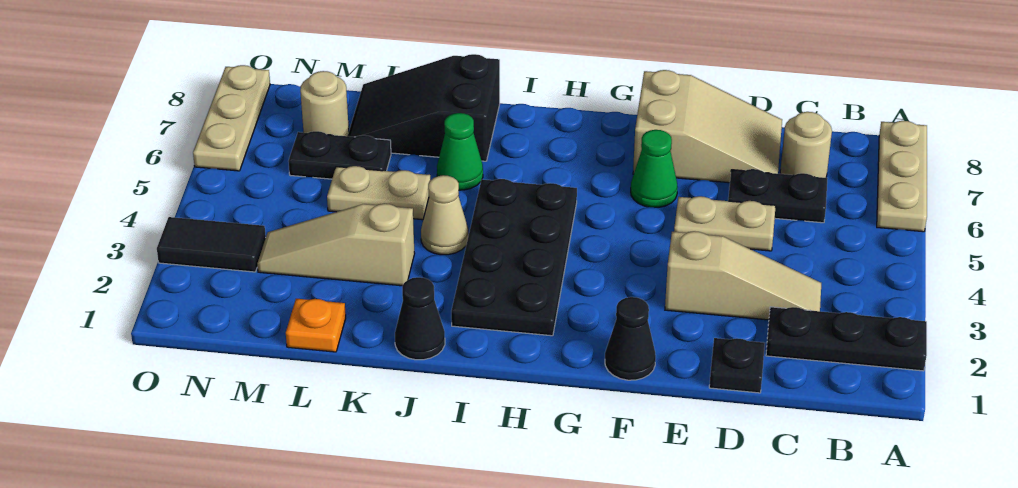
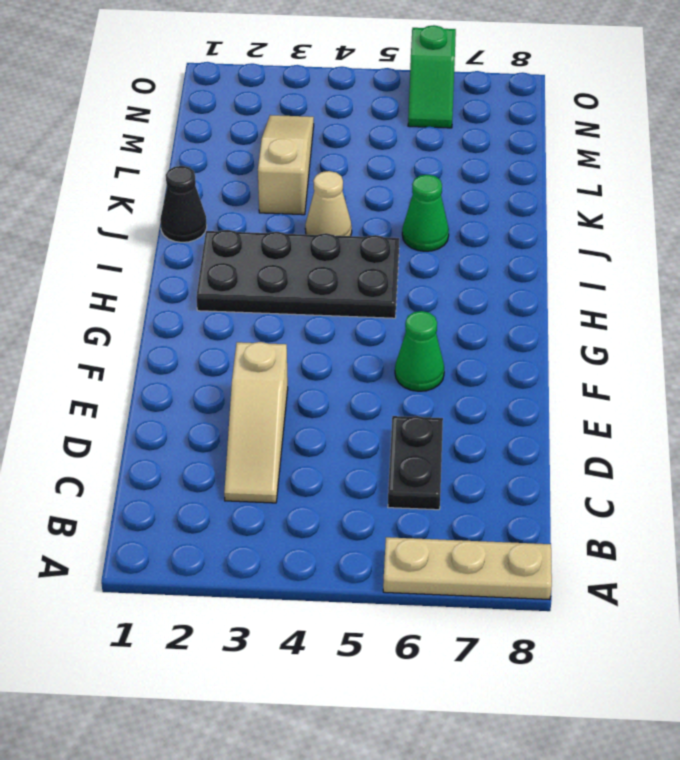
green 1x2 slope [408,25,456,128] -> tan 1x3 plate [193,65,270,171]
none -> black 1x3 plate [766,307,927,371]
none -> tan 1x1 round brick [780,112,832,178]
none -> black 1x1 plate [709,338,765,393]

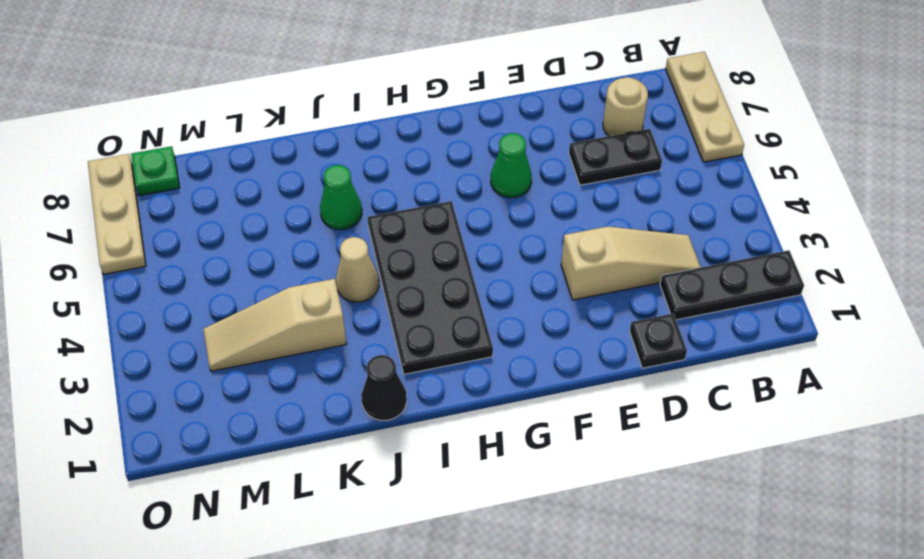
green 1x1 plate [131,146,180,196] -> none
none -> tan 1x2 plate [674,196,776,251]
none -> tan 2x3 slope [633,70,782,183]
none -> black 1x1 cone [605,297,656,380]

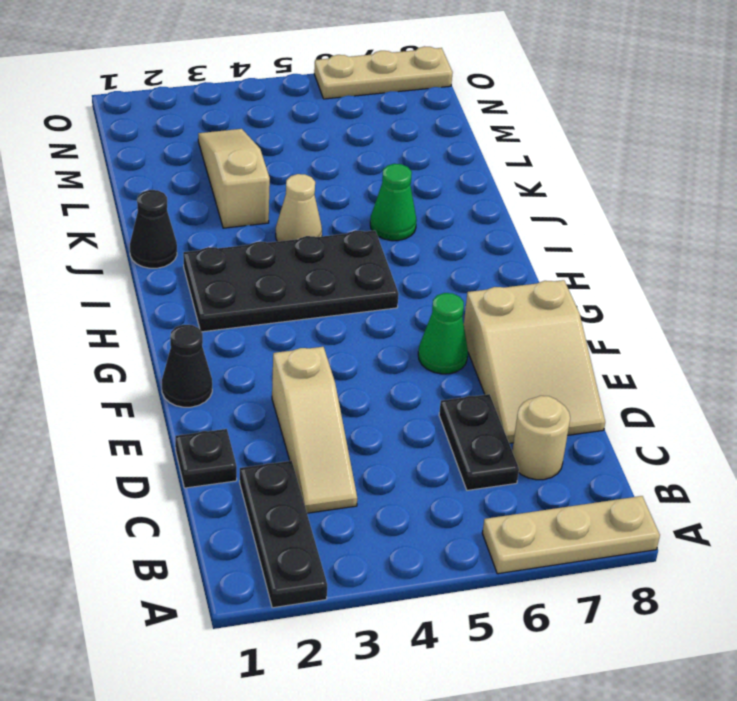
none -> tan 1x2 plate [674,196,776,251]
none -> black 2x3 slope [348,54,500,161]
none -> tan 1x2 plate [327,166,431,220]

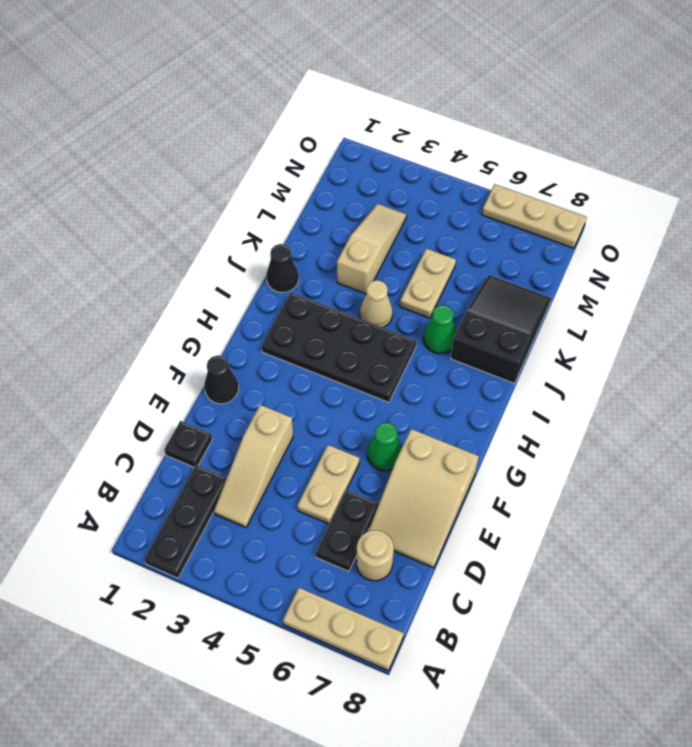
none -> orange 1x1 plate [286,299,346,352]
none -> black 1x2 plate [288,131,391,179]
none -> tan 1x1 round brick [300,71,349,136]

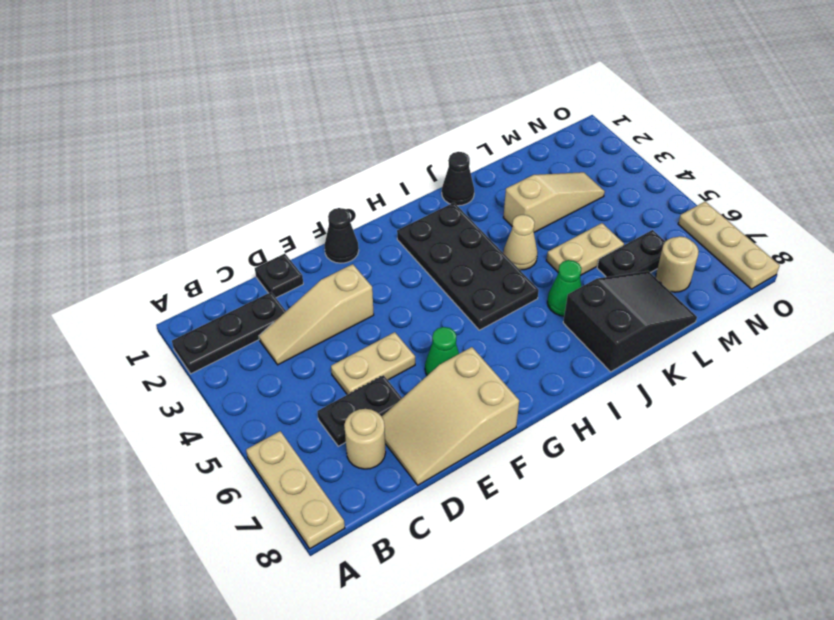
none -> orange 1x1 plate [286,299,346,352]
none -> black 1x2 tile [157,217,266,272]

